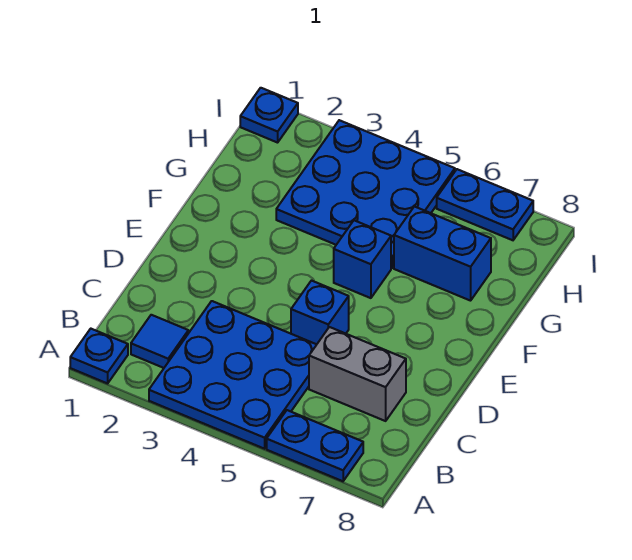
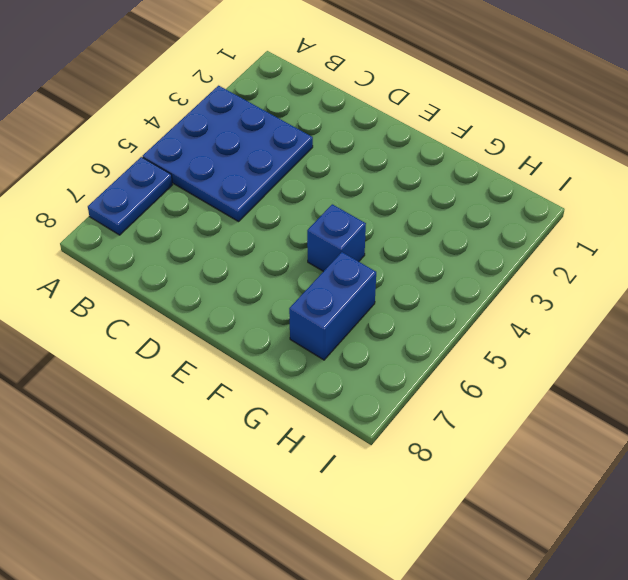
none -> blue 1x1 plate [70,329,128,383]
none -> blue 1x1 tile [131,315,188,368]

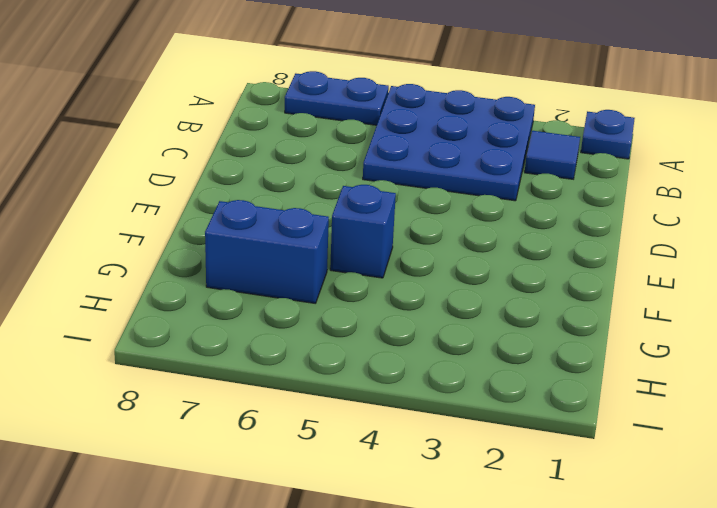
none -> grey 1x2 brick [309,327,406,421]
none -> blue 1x1 brick [291,281,349,344]

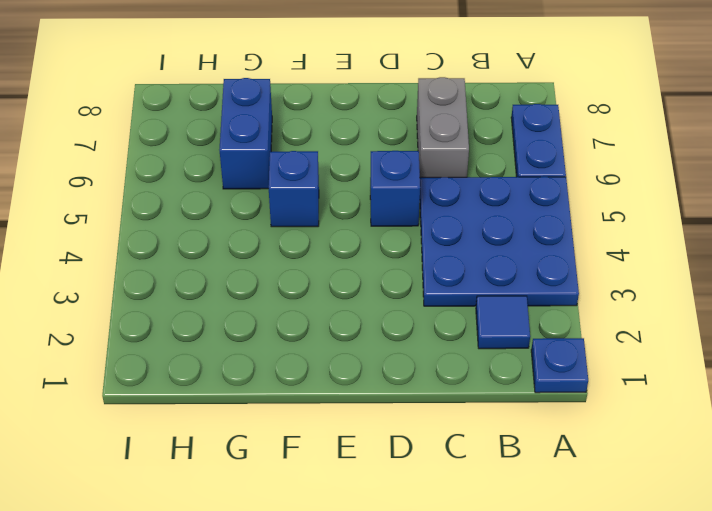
none -> blue 3x3 plate [276,120,455,268]
none -> blue 1x1 plate [240,88,298,143]

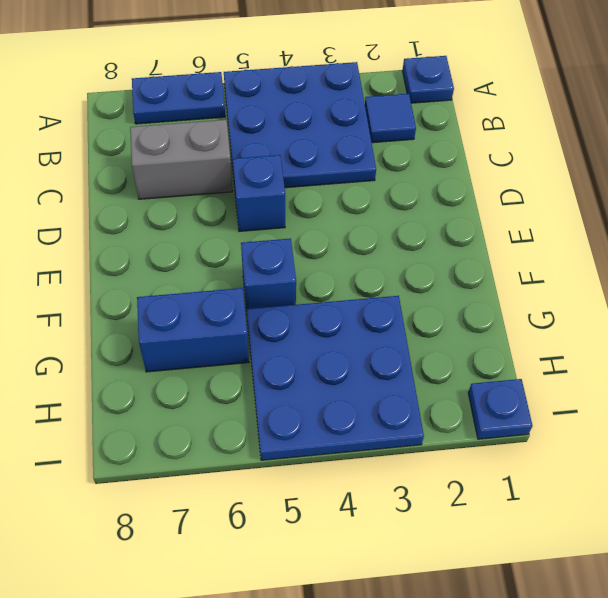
none -> blue 1x2 plate [437,169,533,240]

